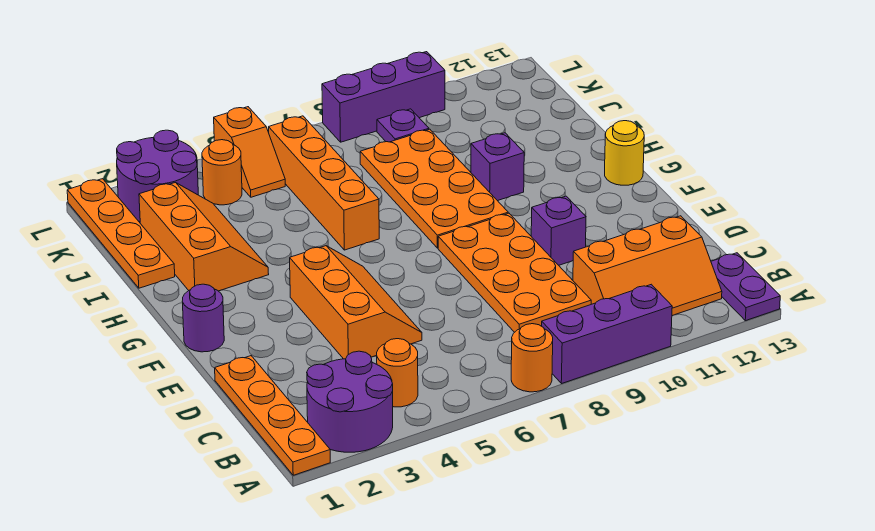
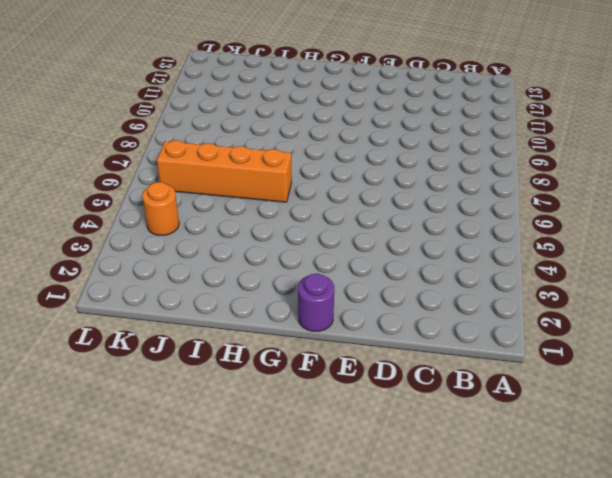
none -> orange 1x4 plate [215,356,330,475]
none -> purple 2x2 round brick [307,351,393,452]
none -> orange 1x1 round brick [511,324,553,392]

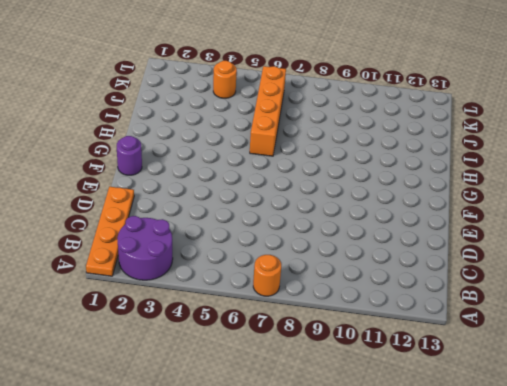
none -> purple 1x3 brick [542,284,672,384]
none -> purple 1x2 plate [711,253,780,321]
none -> orange 1x1 round brick [377,339,418,407]

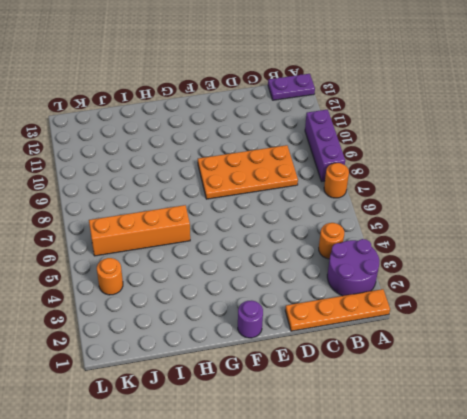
none -> orange 2x3 slope [573,216,722,316]
none -> orange 2x3 slope [290,246,422,359]
none -> purple 1x1 brick [531,196,586,265]

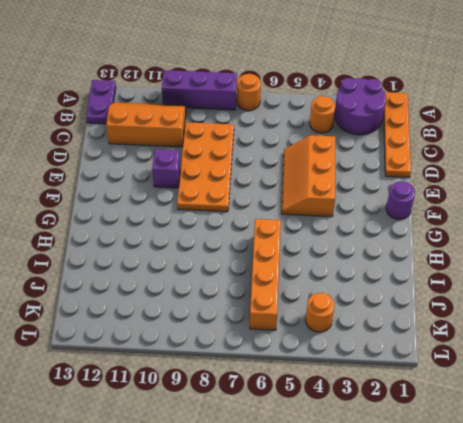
none -> orange 2x4 plate [360,129,508,248]
none -> yellow 1x1 round brick [605,121,644,185]
none -> orange 2x3 slope [139,183,269,291]

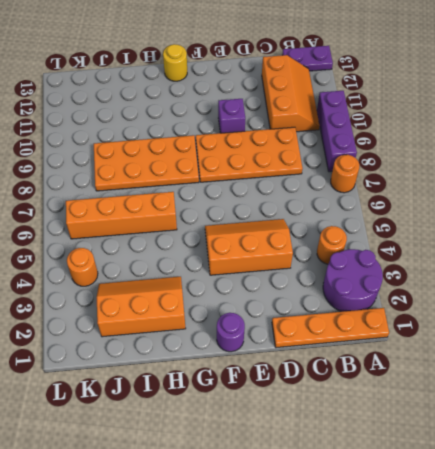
none -> purple 1x1 brick [471,133,524,201]
none -> orange 1x4 plate [67,179,175,288]
none -> purple 2x2 round brick [117,130,198,222]

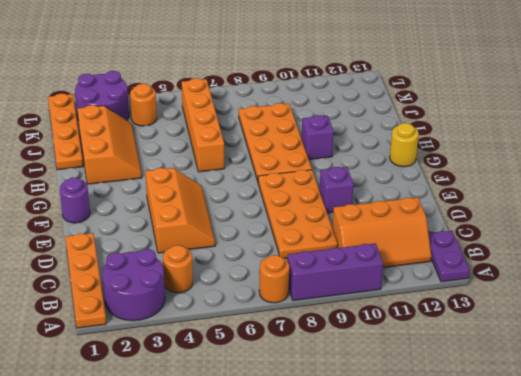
none -> orange 1x2 slope [214,107,285,197]
none -> purple 1x1 plate [377,109,429,142]
none -> purple 1x3 brick [322,52,445,142]

